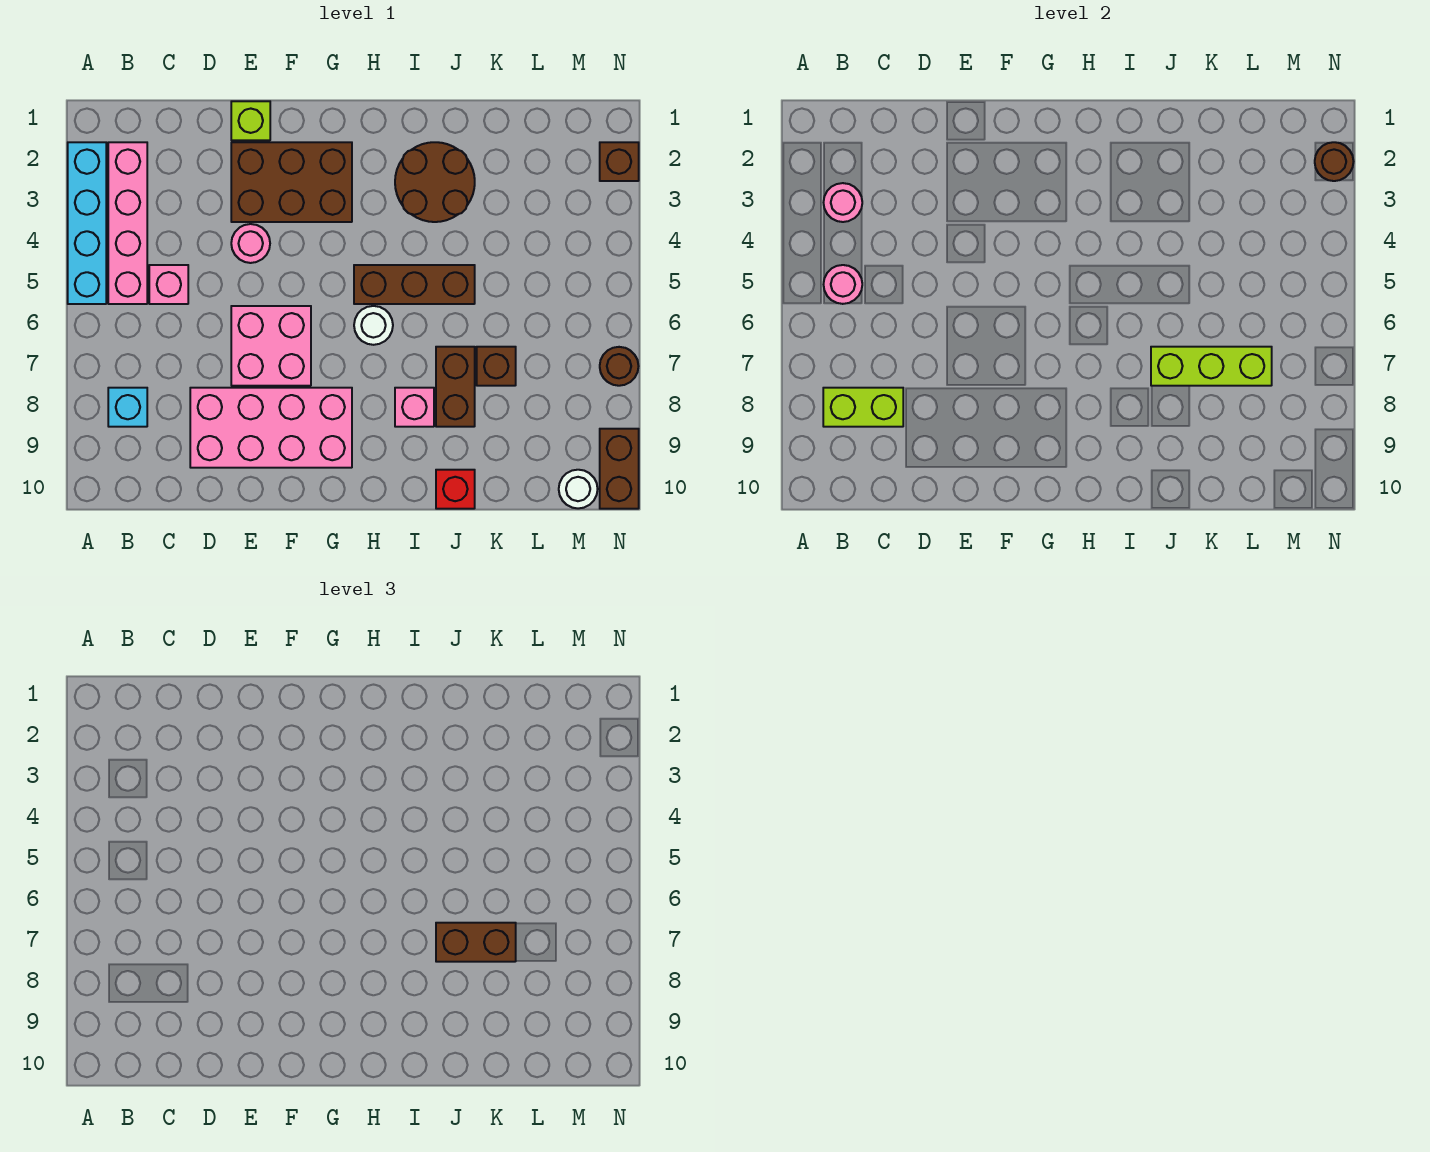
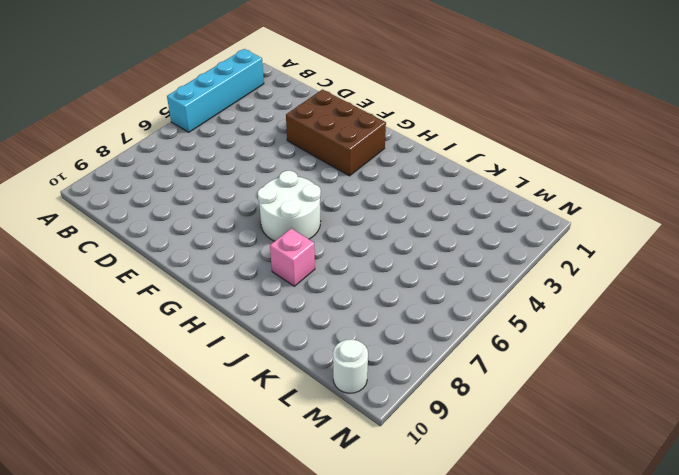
white 2x2 round brick [258,171,321,241] -> white 1x1 round brick [354,306,393,345]
none -> pink 1x4 brick [108,142,147,304]
none -> cyan 1x1 brick [108,388,147,427]
none -> pink 1x1 brick [149,265,188,304]

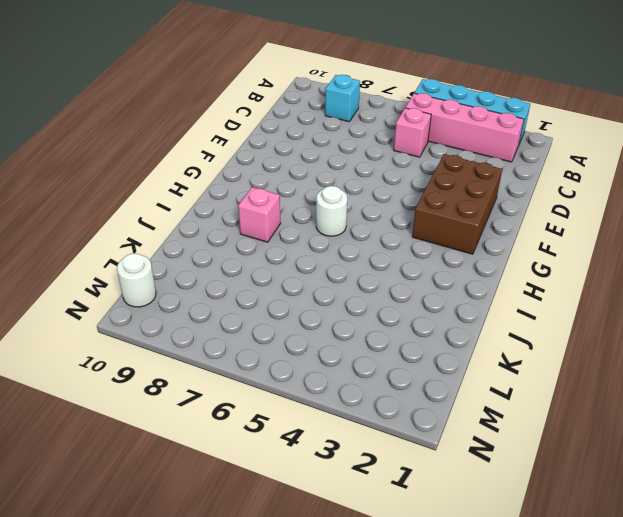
none -> pink 2x4 brick [190,388,352,468]
none -> lime 1x1 brick [231,101,270,140]
none -> pink 1x1 round brick [231,224,270,263]

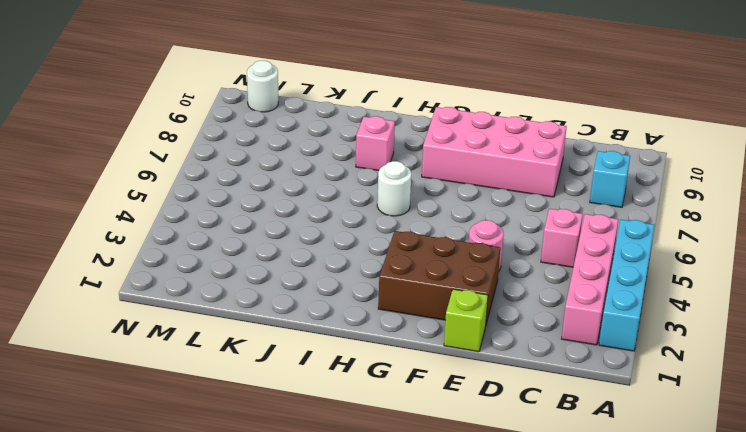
none -> pink 2x2 brick [231,306,311,386]
none -> brown 1x3 brick [354,265,475,304]
none -> brown 2x2 round brick [395,142,475,222]

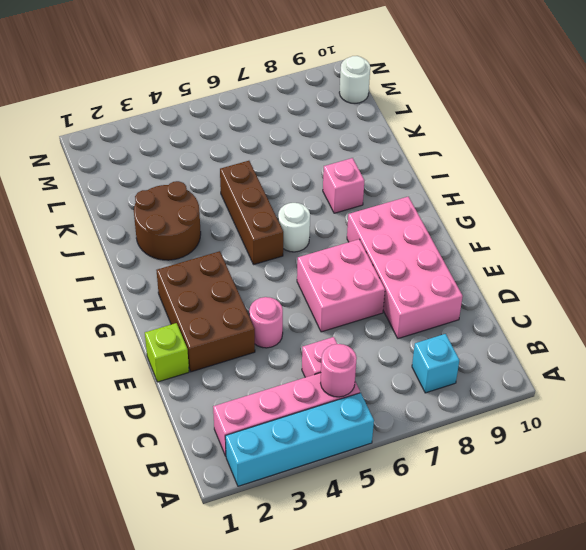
none -> brown 1x2 brick [436,347,475,427]
none -> red 1x1 brick [436,470,475,509]
none -> brown 1x1 brick [477,347,516,386]

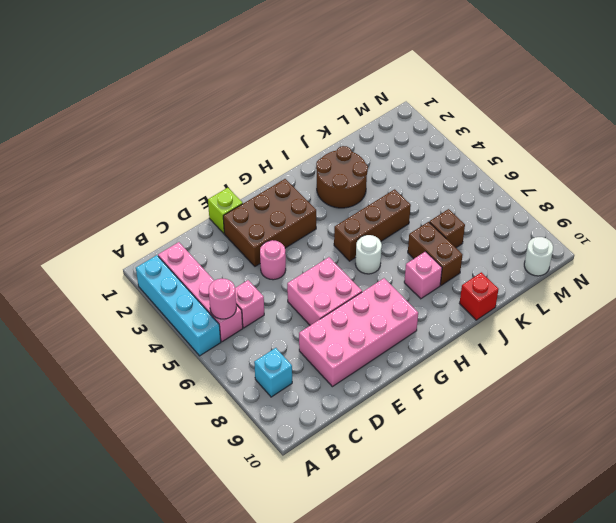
none -> brown 1x1 brick [600,142,639,181]
none -> brown 1x1 round brick [600,347,639,386]
none -> brown 1x2 brick [600,429,639,509]

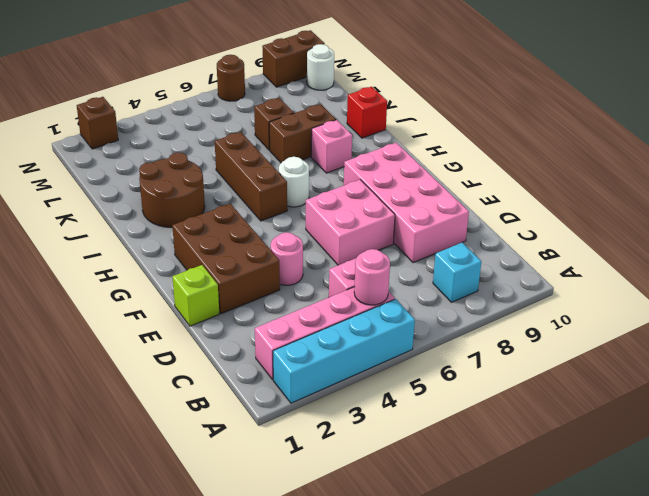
none -> pink 1x1 round brick [824,183,862,222]
none -> lime 1x2 brick [823,388,903,427]
none -> lime 1x3 brick [1151,347,1272,386]

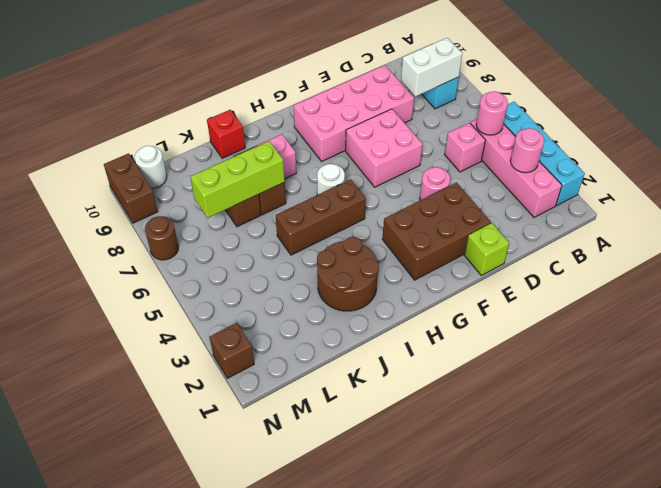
white 1x2 brick [401,38,462,97] -> lime 1x2 brick [823,388,903,427]
none -> brown 1x1 round brick [1315,142,1354,181]
none -> brown 1x2 brick [436,923,516,962]

